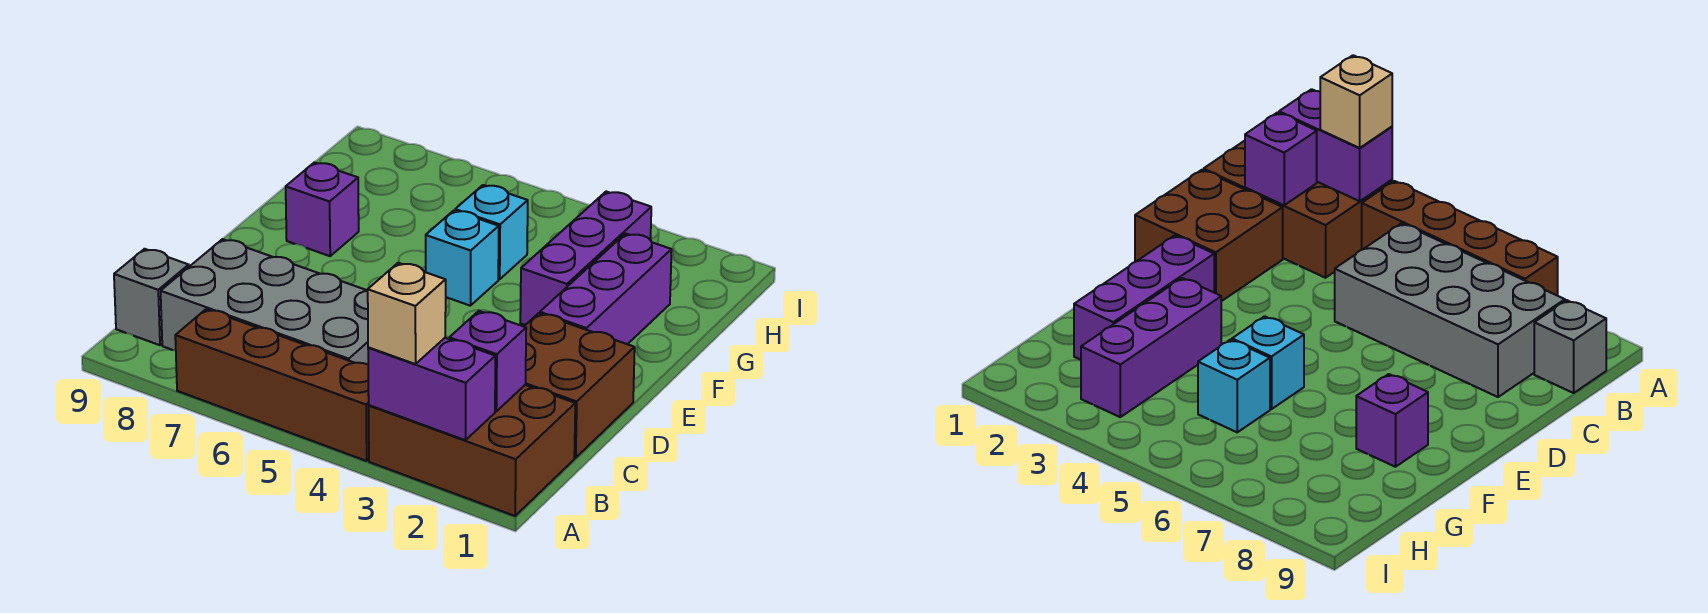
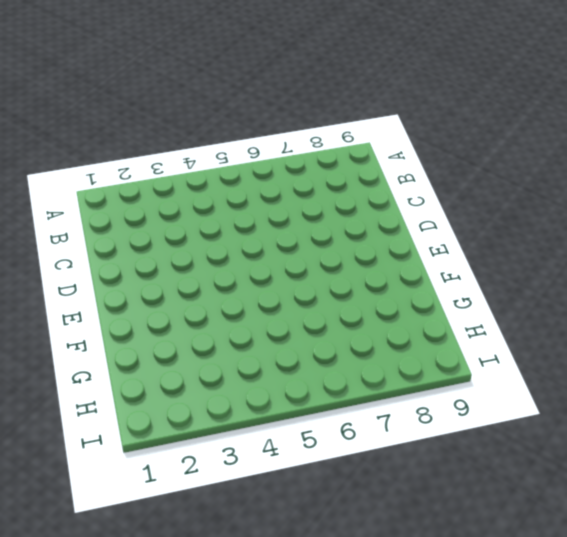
none -> brown 2x3 brick [369,385,575,516]
none -> brown 1x4 brick [175,309,369,461]
none -> grey 2x4 brick [161,239,368,364]

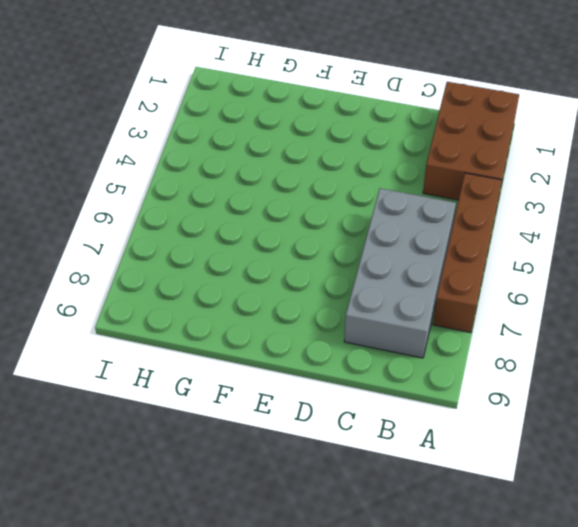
none -> grey 1x1 brick [114,249,189,345]
none -> brown 2x2 brick [524,313,635,458]
none -> purple 1x3 brick [540,233,672,344]

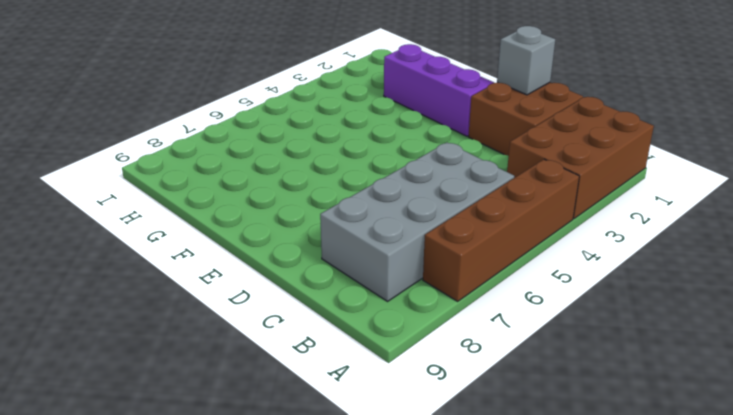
grey 1x1 brick [497,26,555,95] -> grey 1x1 brick moved to [114,249,189,345]
none -> purple 1x3 brick [520,192,651,325]
none -> cyan 1x1 brick [426,211,499,306]
none -> purple 1x1 brick [286,162,359,256]

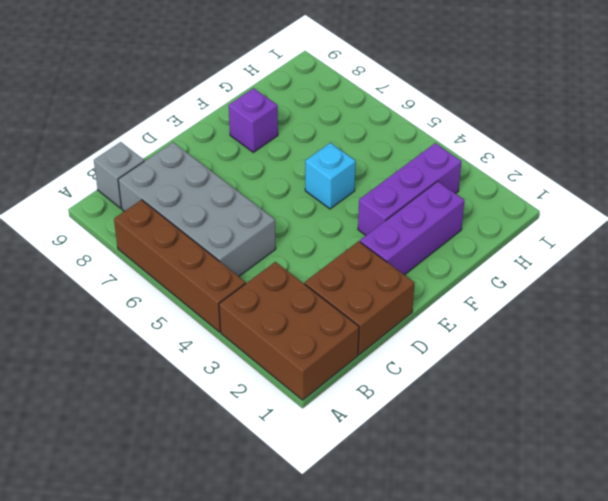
none -> cyan 1x1 brick [455,185,528,279]
none -> purple 1x2 brick [368,338,495,440]
none -> purple 1x1 brick [449,311,526,411]

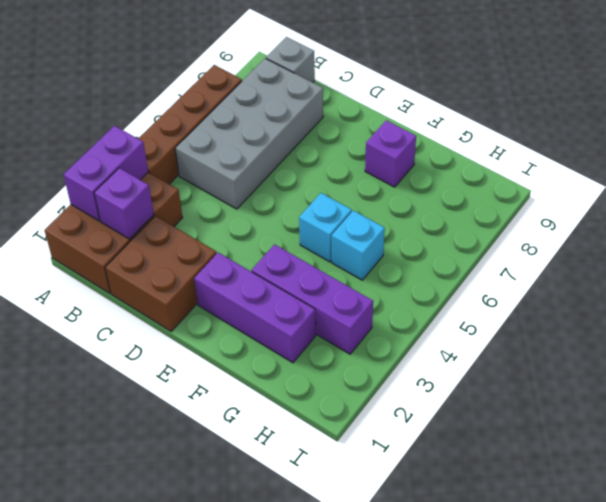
none -> tan 1x1 brick [368,263,446,364]

